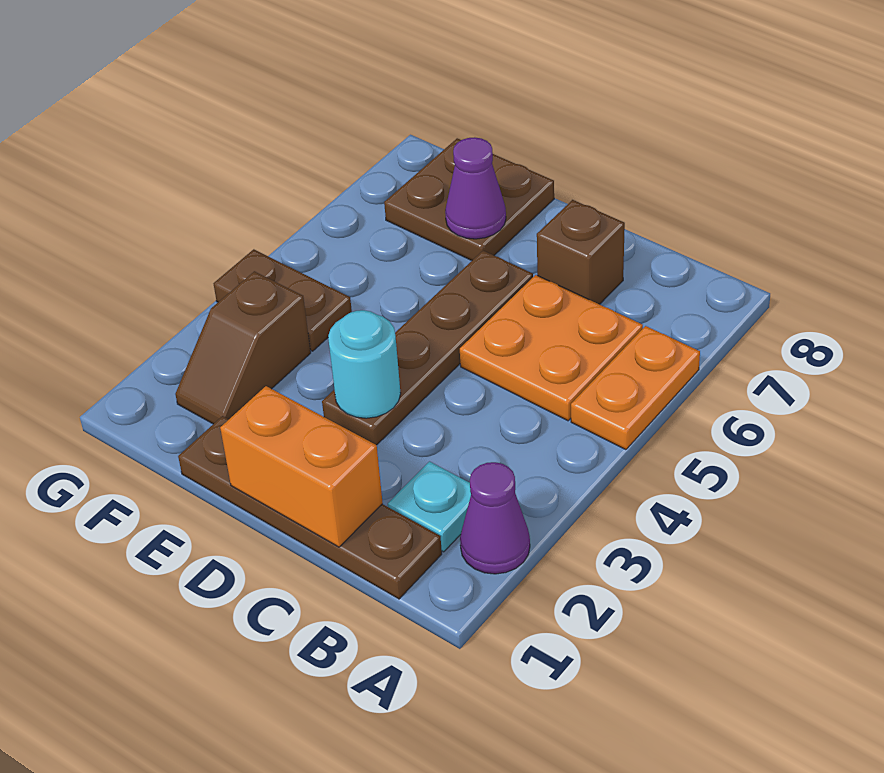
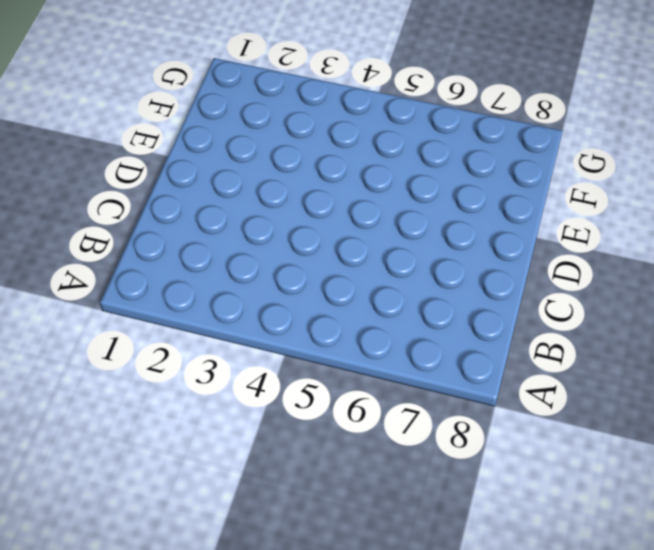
none -> purple 1x1 cone [460,462,530,574]
none -> orange 1x2 plate [571,326,700,450]
none -> brown 1x4 plate [178,416,442,599]

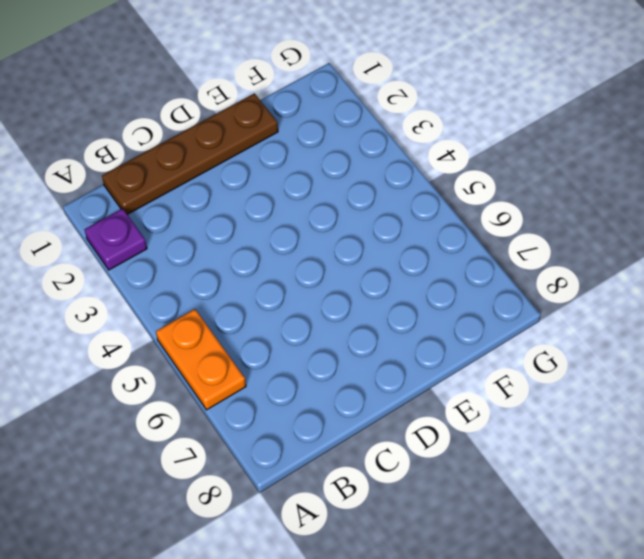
purple 1x1 plate [85,209,147,270] -> purple 1x1 cone [460,462,530,574]
none -> cyan 1x1 plate [388,462,471,552]
none -> orange 2x2 plate [460,275,643,421]
none -> brown 1x1 brick [537,200,625,304]

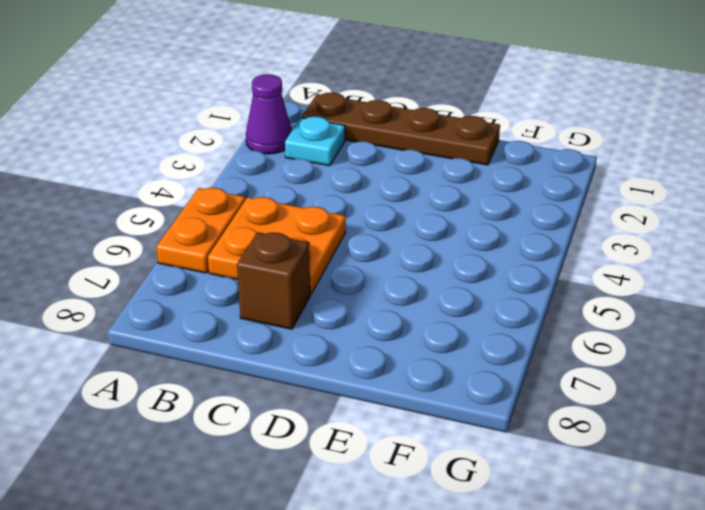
none -> brown 1x4 plate [322,251,533,445]
none -> brown 2x2 plate [384,138,554,260]
none -> brown 1x2 slope [175,271,311,424]

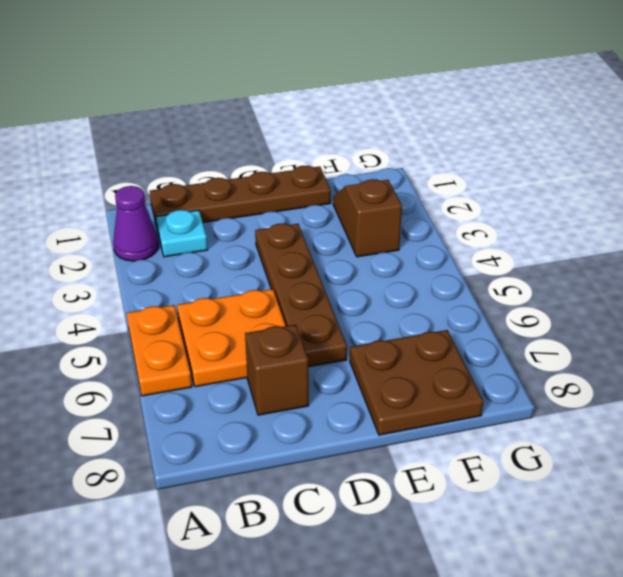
none -> brown 1x2 plate [214,249,352,351]
none -> orange 1x2 brick [220,386,383,547]
none -> cyan 1x1 round brick [328,310,401,418]

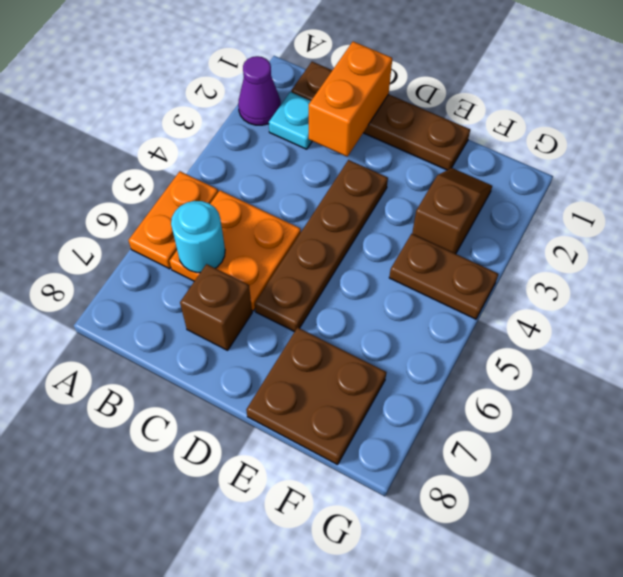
cyan 1x1 round brick [171,201,225,273] -> cyan 1x1 round brick moved to [328,310,401,418]
orange 1x2 brick [309,41,392,156] -> orange 1x2 brick turned to [220,386,383,547]
none -> purple 1x1 cone [445,137,506,239]

